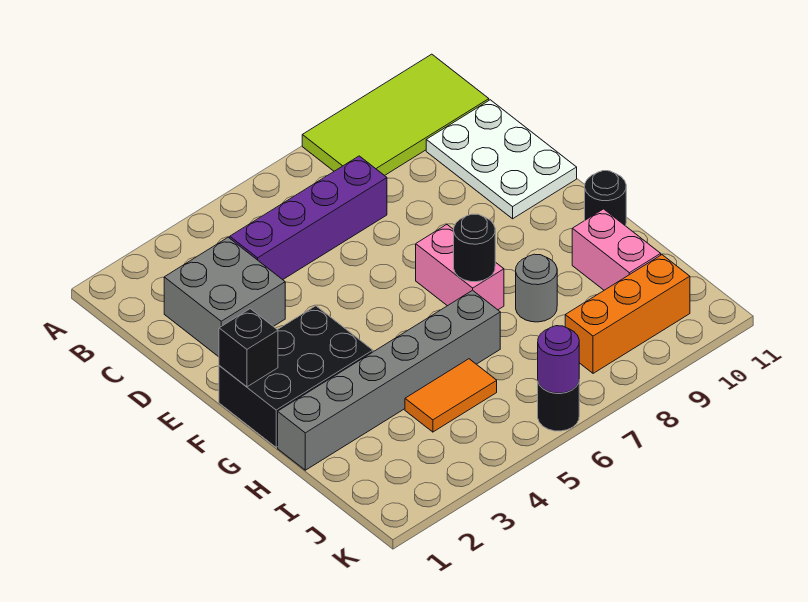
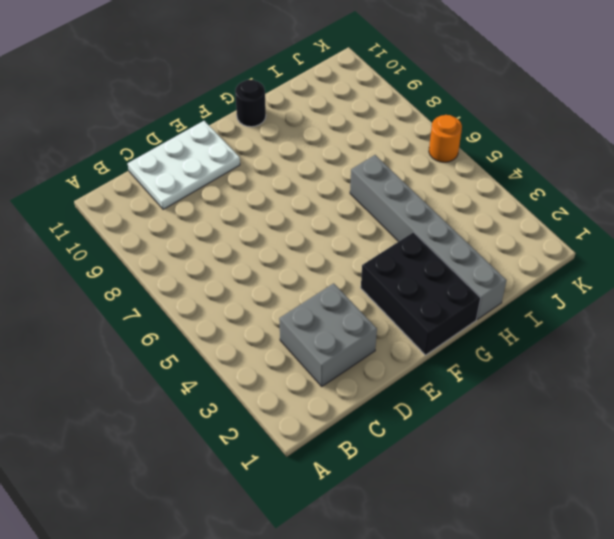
orange 1x1 round brick [429,115,462,162] -> black 1x1 round brick [538,383,579,431]
none -> lime 2x4 tile [302,54,489,176]
none -> purple 1x4 brick [230,156,387,280]
none -> pink 1x2 brick [416,225,504,310]

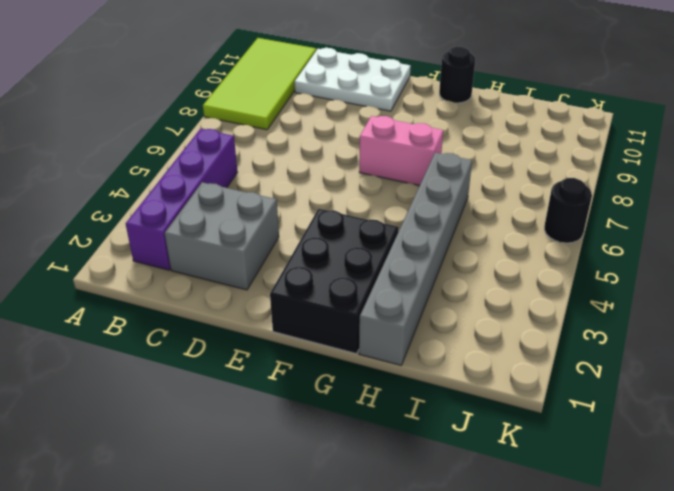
purple 1x4 brick [126,129,238,270] -> purple 1x4 brick moved to [230,156,387,280]
none -> grey 1x1 round brick [516,254,557,322]
none -> pink 1x2 brick [572,209,661,290]
none -> orange 1x2 tile [405,359,497,432]

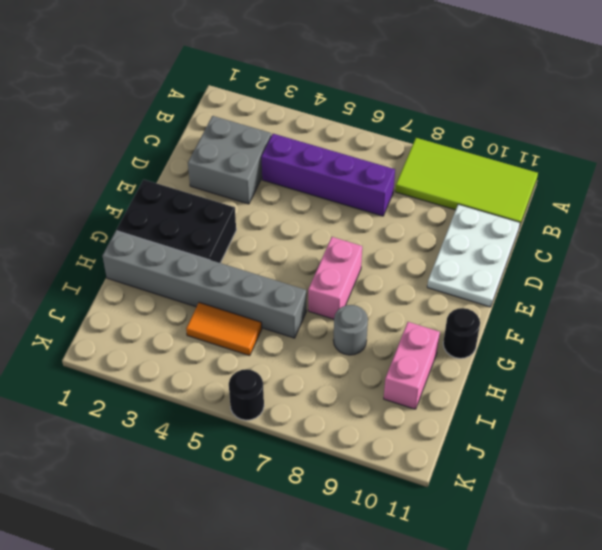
none -> orange 1x3 brick [565,255,690,373]
none -> black 1x1 brick [219,309,278,387]
none -> black 1x1 round brick [454,214,495,282]

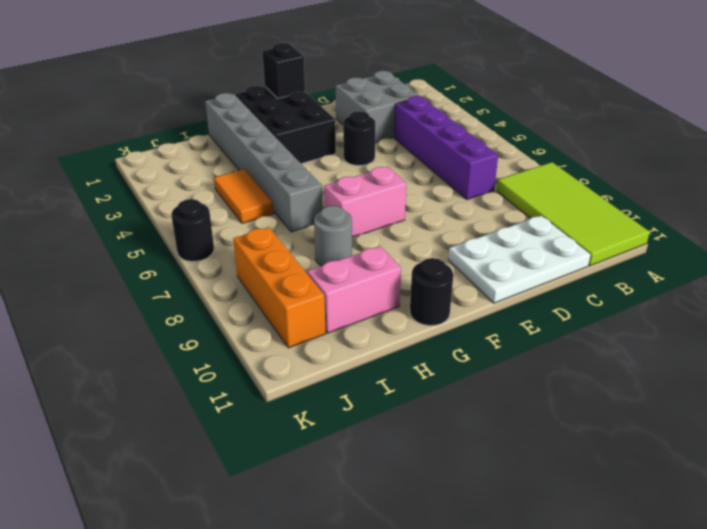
black 1x1 round brick [343,111,375,166] -> black 1x1 round brick moved to [454,214,495,282]
none -> purple 1x1 round brick [538,326,579,393]

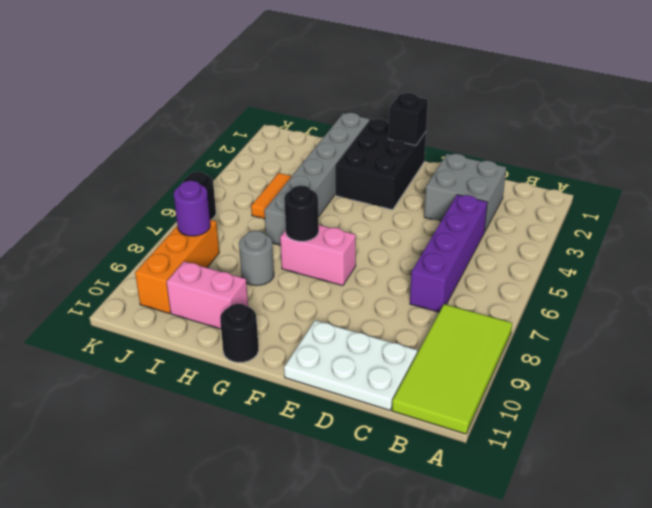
purple 1x1 round brick [174,181,210,236] -> purple 1x1 round brick moved to [538,326,579,393]

